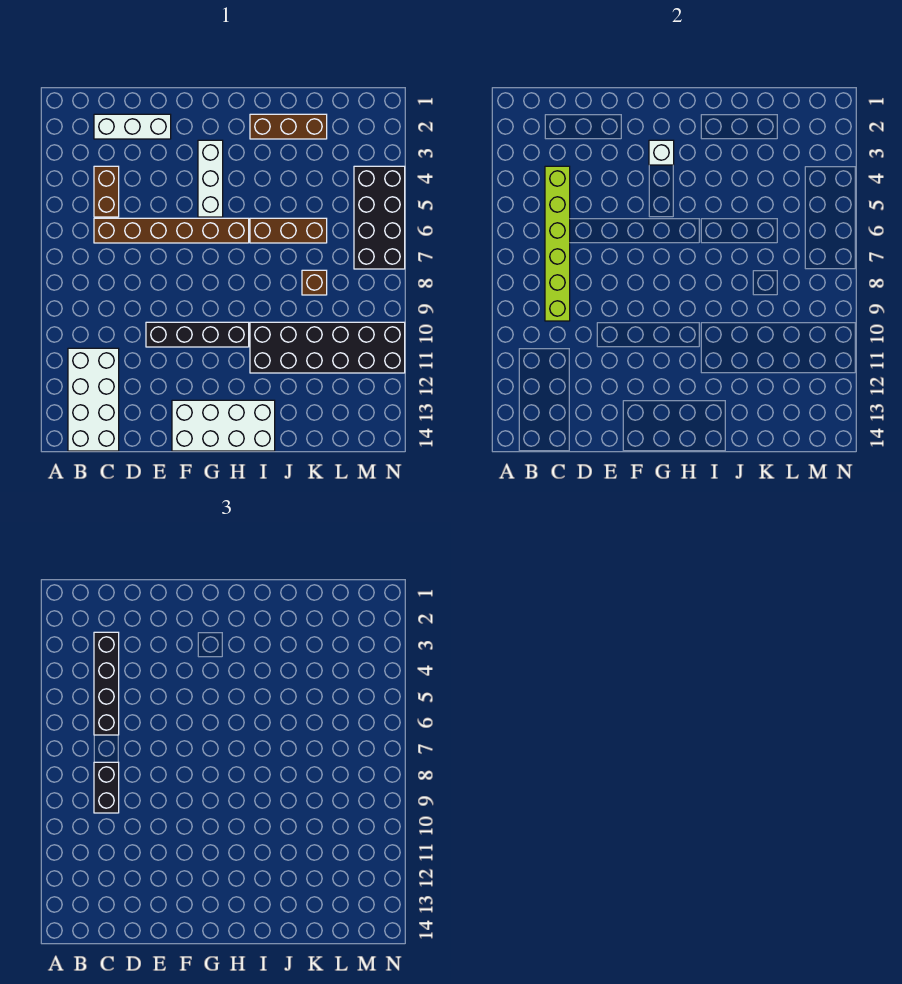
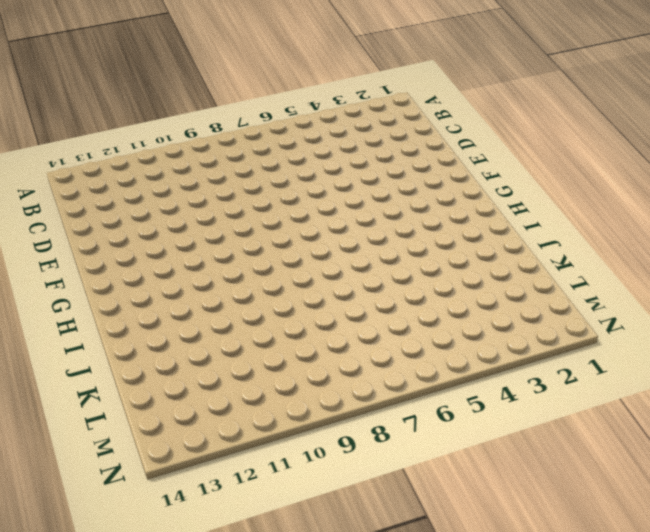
none -> white 2x4 brick [68,348,119,451]
none -> white 1x3 brick [94,114,171,139]
none -> brown 1x2 brick [94,166,119,217]

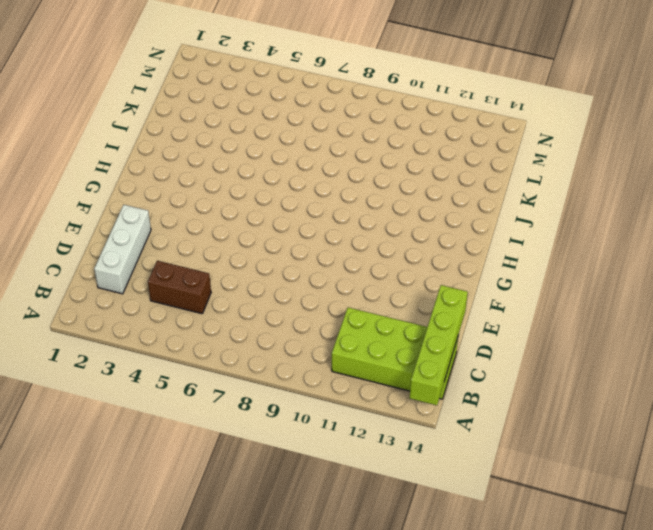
lime 1x4 brick [410,285,468,405] -> none
lime 2x4 brick [332,307,458,399] -> white 2x4 brick [68,348,119,451]
none -> brown 1x6 brick [94,218,249,243]
none -> black 1x4 brick [146,322,249,347]
none -> white 2x4 brick [172,400,275,451]

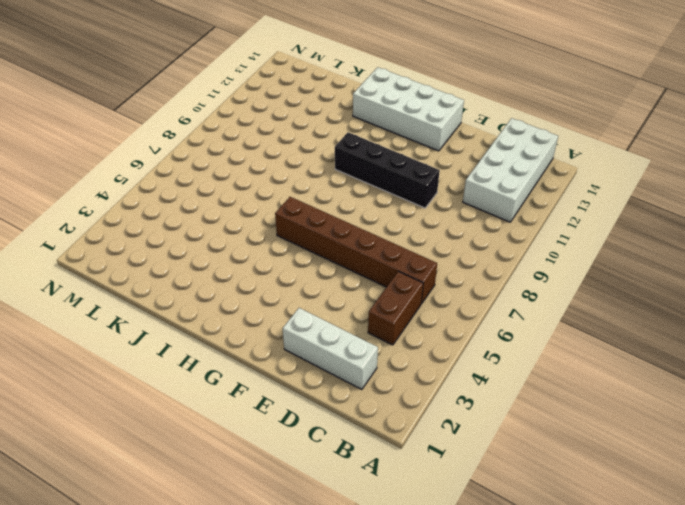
none -> white 1x3 brick [198,140,223,217]
none -> brown 1x3 brick [250,114,327,139]
none -> brown 1x3 brick [250,218,327,243]

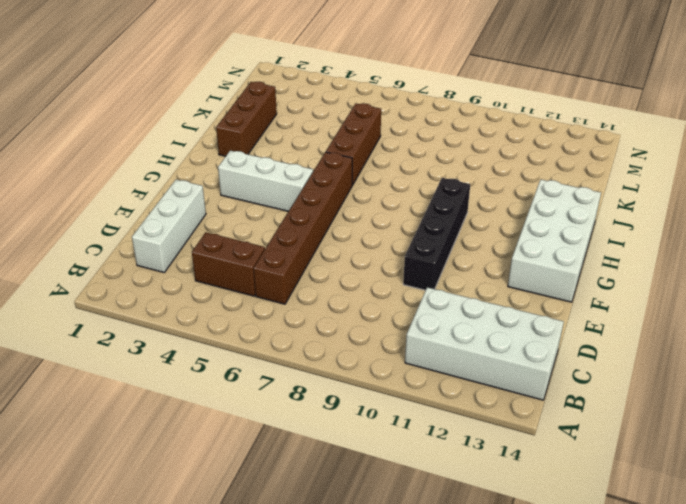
none -> black 2x6 brick [250,322,405,373]
none -> brown 1x1 brick [302,270,327,295]
none -> black 2x4 brick [354,166,405,269]

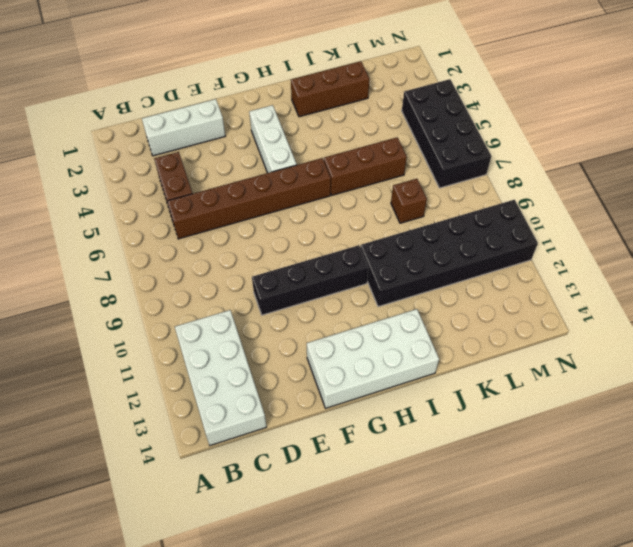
none -> lime 1x6 brick [545,166,570,321]
none -> white 1x1 brick [649,140,674,165]
none -> black 1x4 brick [94,632,119,735]

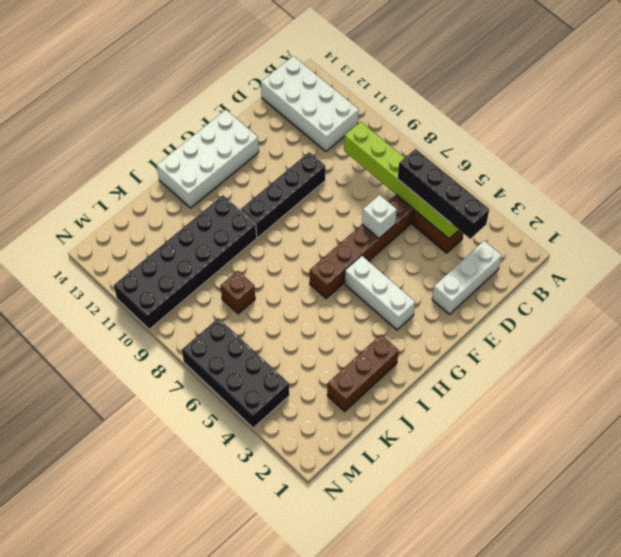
white 1x1 brick [362,195,397,238] -> white 1x1 brick moved to [649,140,674,165]
none -> brown 1x3 brick [250,218,327,243]
none -> black 1x2 brick [94,762,119,813]

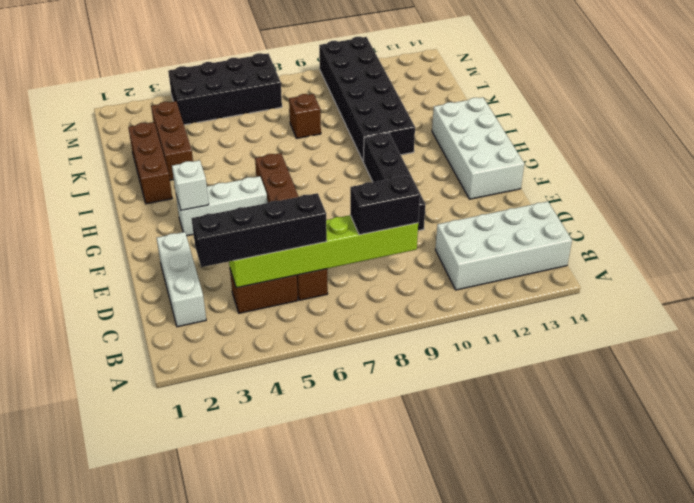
brown 1x3 brick [151,101,193,180] -> brown 1x3 brick moved to [250,218,327,243]

